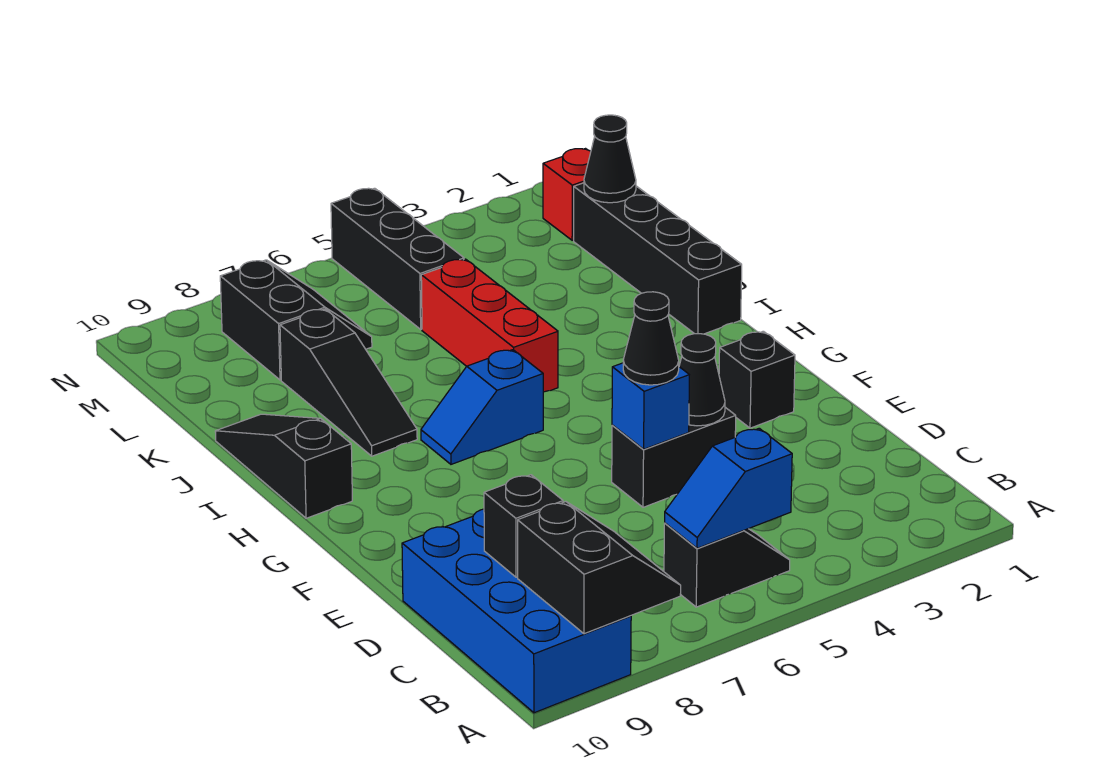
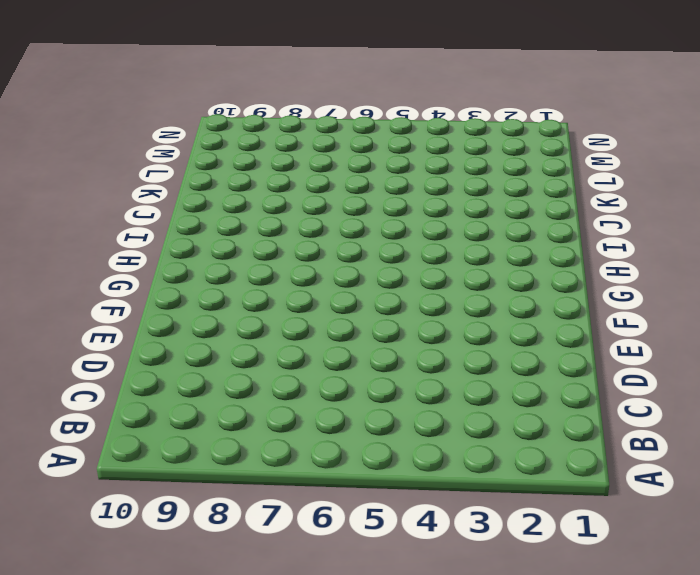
none -> blue 2x4 brick [402,509,631,713]
none -> black 1x2 slope [664,523,790,607]
none -> black 1x2 brick [612,407,736,507]

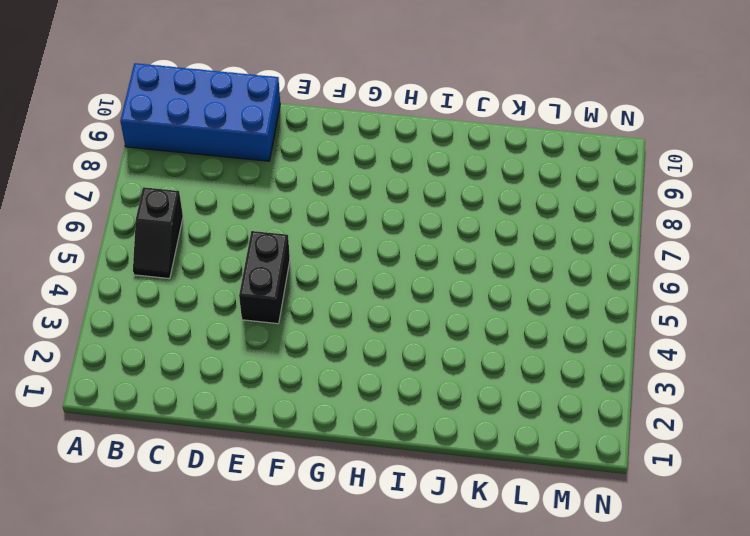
none -> black 1x1 brick [719,331,795,428]
none -> blue 1x2 slope [421,350,543,464]
none -> black 1x3 slope [215,414,352,518]

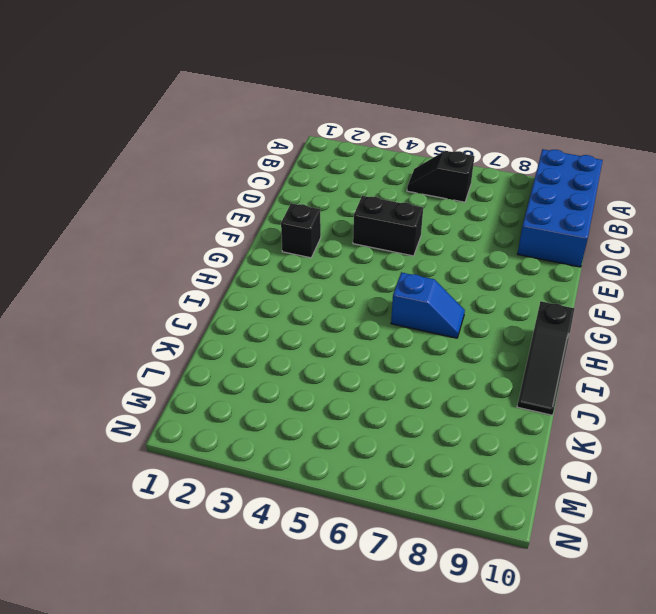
none -> black 1x4 brick [574,183,742,334]
none -> red 1x3 brick [421,259,558,392]
none -> black 1x3 slope [280,309,417,456]

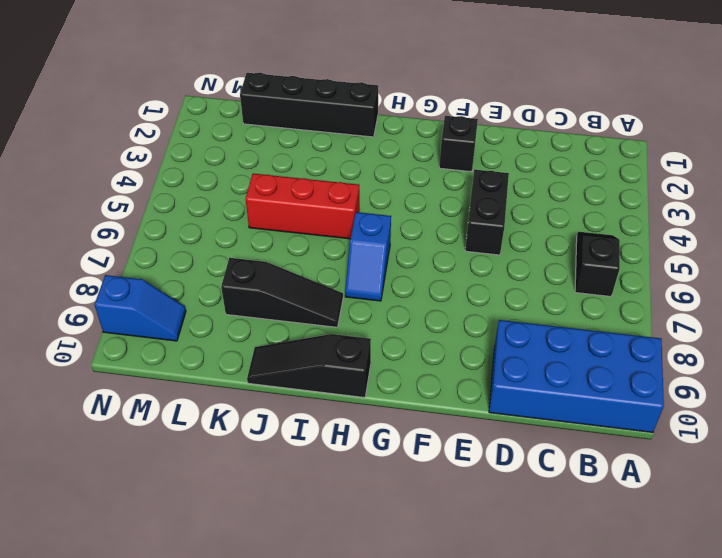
blue 1x2 slope [94,275,186,341] -> blue 1x2 slope turned to [665,428,792,548]
none -> black 1x3 brick [331,188,464,329]
none -> black 2x2 slope [220,260,372,380]
none -> red 1x1 brick [543,149,591,240]

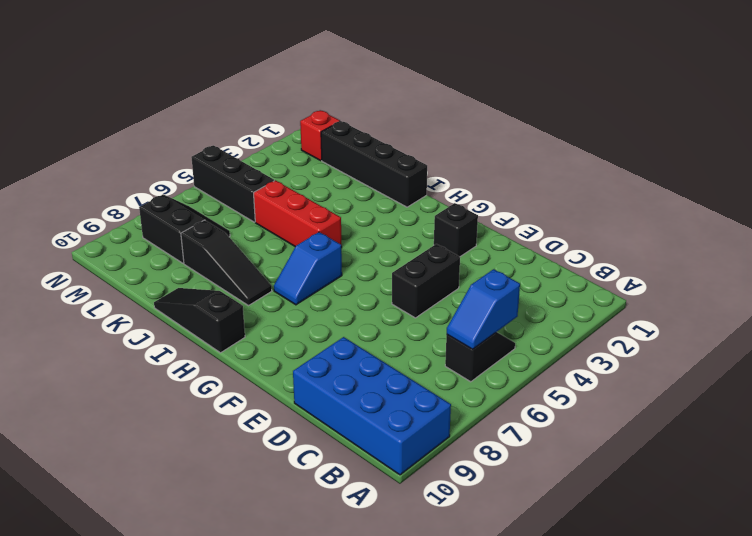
none -> black 2x2 slope [518,502,681,634]
none -> black 1x1 brick [484,475,563,577]
none -> black 1x1 cone [679,334,725,426]

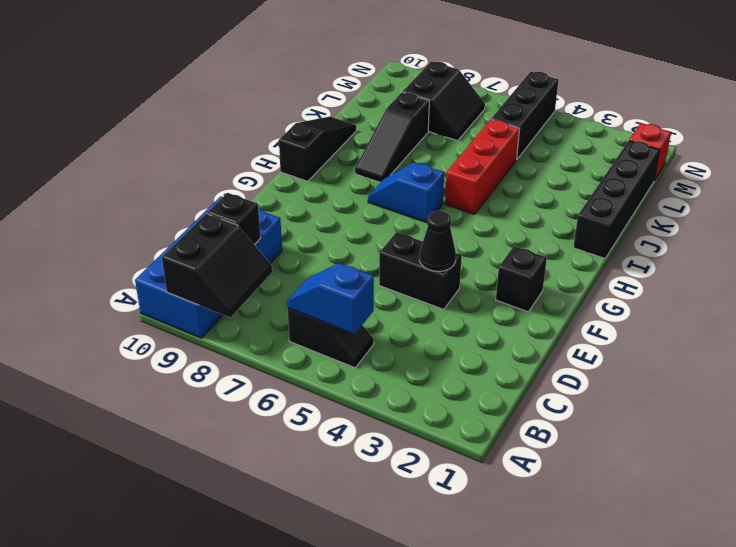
none -> blue 1x1 brick [612,363,689,449]
none -> black 1x1 cone [584,115,636,203]
none -> black 1x1 cone [623,292,679,385]

